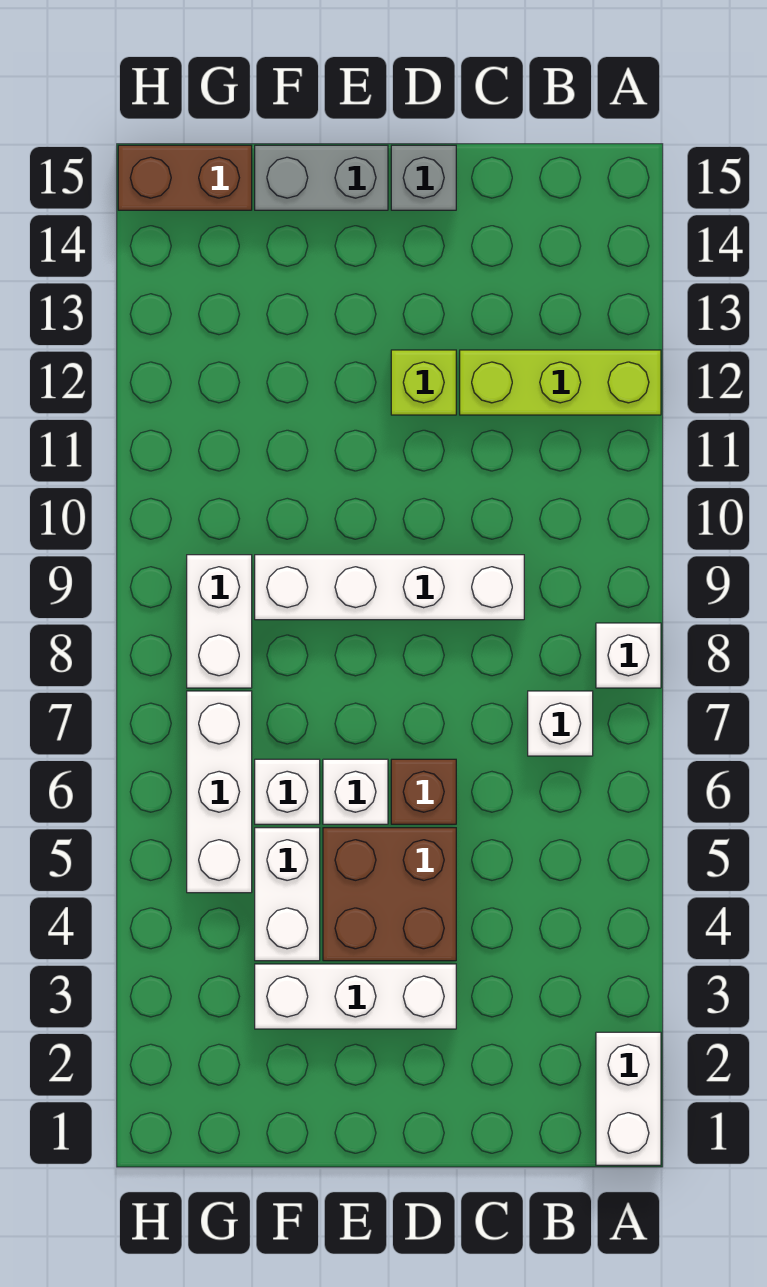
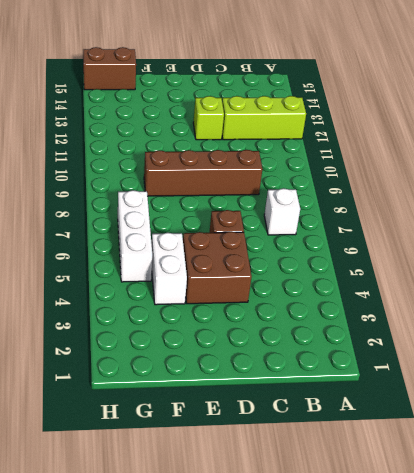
brown 1x4 brick [144,150,262,196] -> white 1x4 brick [255,555,524,620]
none -> white 1x2 brick [596,1032,661,1165]
none -> white 1x1 brick [596,623,661,688]
none -> white 1x3 brick [255,964,456,1029]

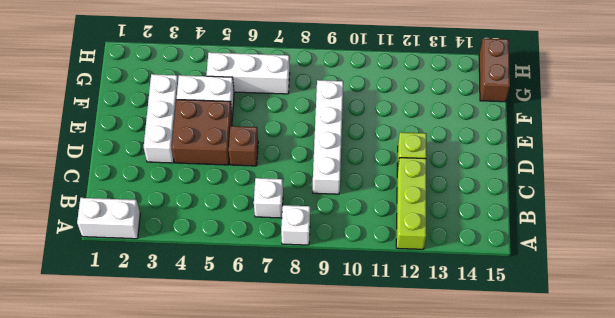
none -> grey 1x1 brick [391,145,456,210]
none -> white 1x1 brick [323,759,388,824]
none -> grey 1x2 brick [255,145,388,210]

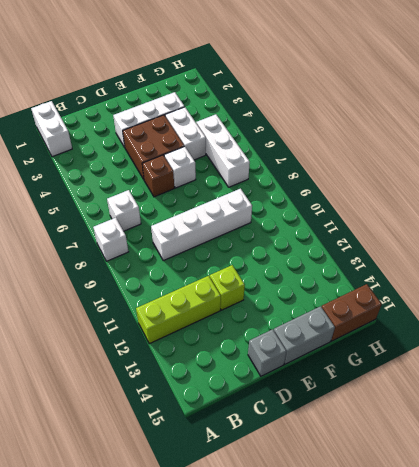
none -> white 1x1 brick [255,759,320,824]
none -> white 1x2 brick [187,555,252,688]

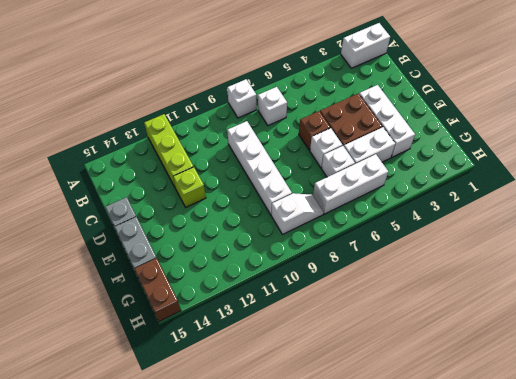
white 1x2 slope [271,193,324,235] -> white 1x2 brick [187,555,252,688]

